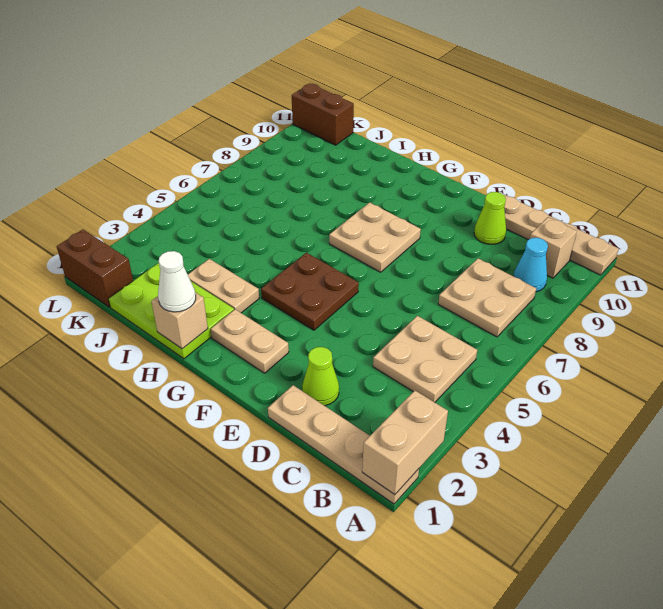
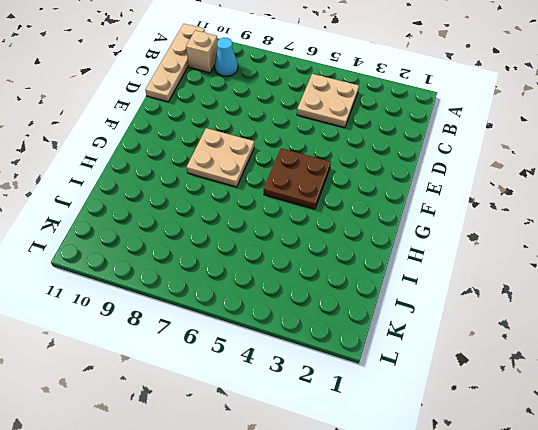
none -> tan 1x4 plate [268,385,419,504]
none -> tan 2x2 plate [438,258,536,337]
none -> lime 1x1 cone [302,347,339,406]

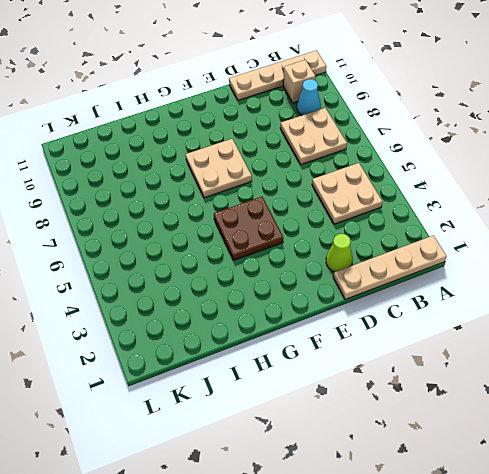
none -> lime 1x1 cone [474,192,506,244]
none -> tan 1x2 plate [211,309,289,373]
none -> lime 2x3 plate [108,263,234,359]

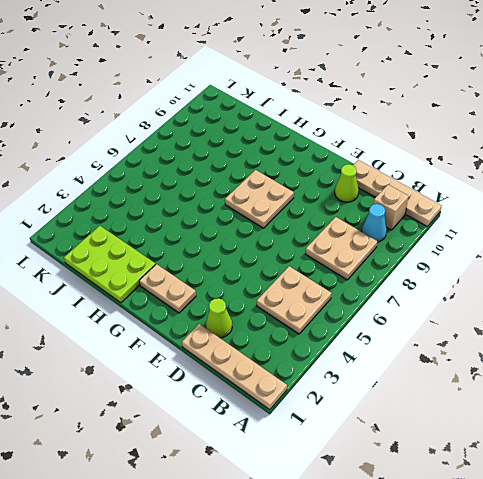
none -> brown 2x2 plate [261,253,359,330]
none -> tan 1x2 plate [188,259,259,313]
none -> brown 1x2 brick [57,230,133,307]

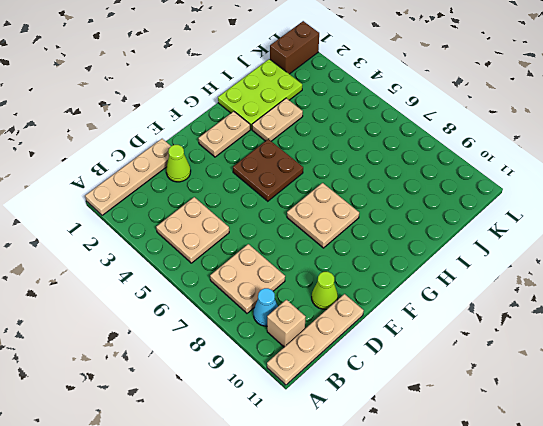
none -> brown 1x2 brick [292,83,354,145]
none -> tan 1x2 brick [362,391,448,495]
none -> tan 1x1 brick [151,292,208,349]

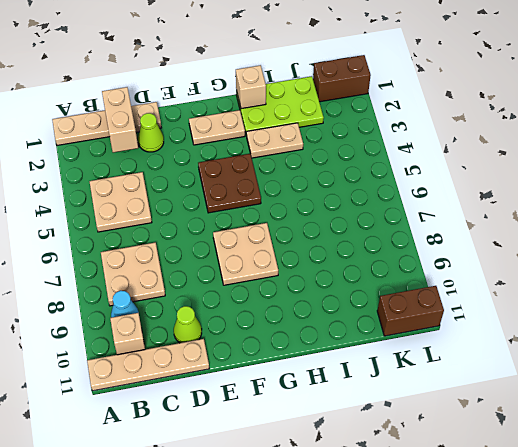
tan 1x2 brick [102,87,138,153] -> tan 1x2 brick moved to [362,391,448,495]
none -> white 1x1 cone [158,251,196,312]

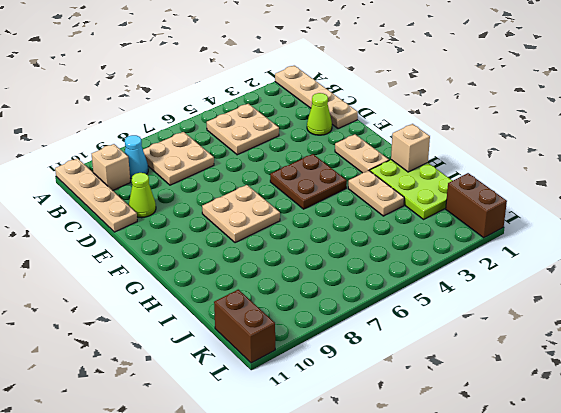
none -> tan 1x2 brick [362,391,448,495]
none -> white 1x1 cone [158,251,196,312]

